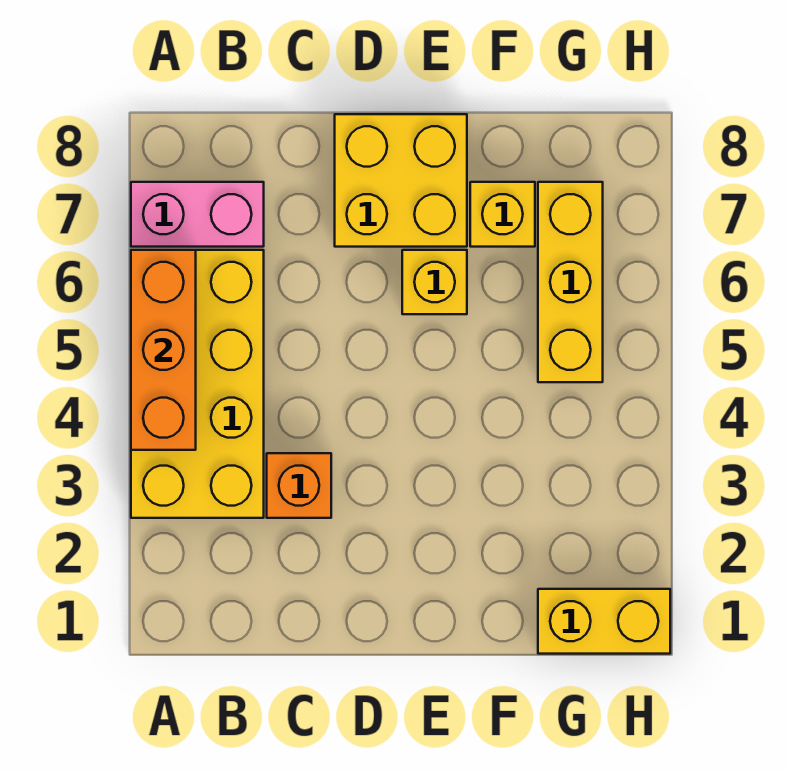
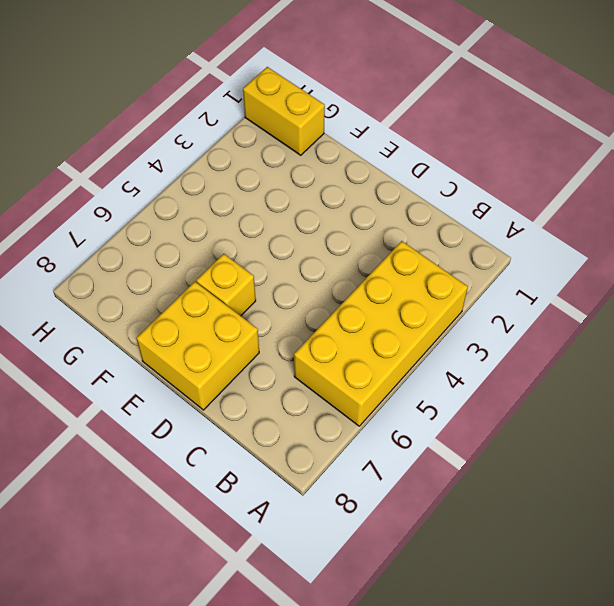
none -> pink 1x2 brick [131,182,264,247]
none -> orange 1x1 brick [267,453,331,518]

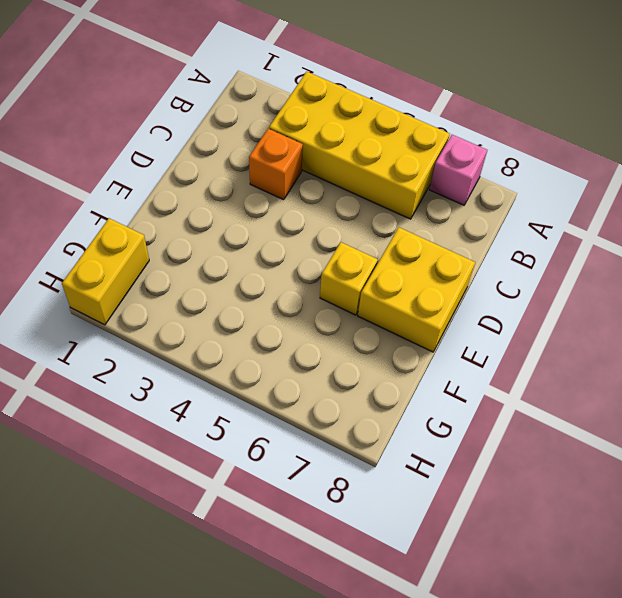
pink 1x1 brick [430,135,487,205] -> pink 1x2 brick [131,182,264,247]
none -> yellow 1x1 brick [470,182,535,247]
none -> yellow 1x3 brick [538,182,603,382]

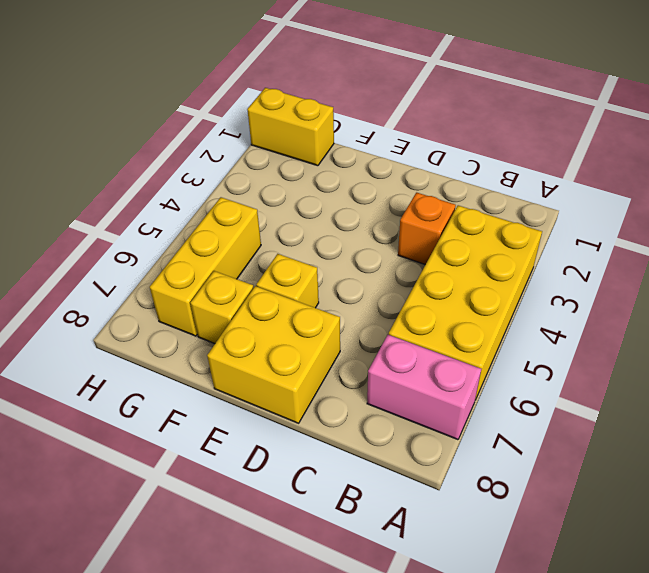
none -> orange 1x3 brick [131,250,196,450]

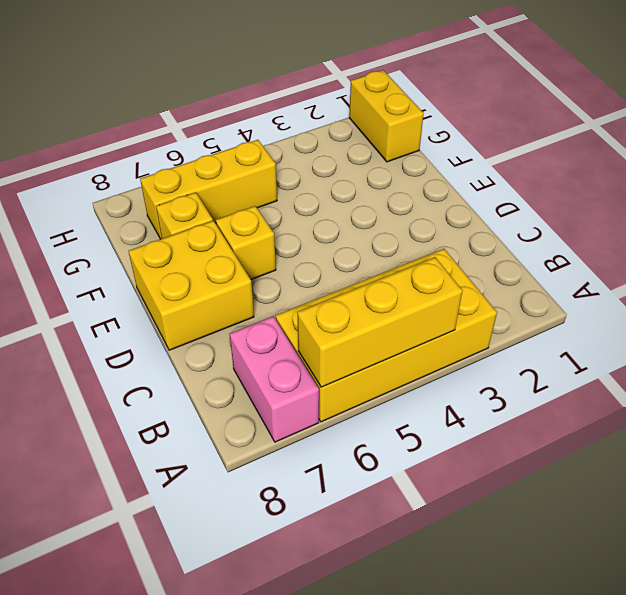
yellow 1x3 brick [297,257,462,387] -> orange 1x3 brick [131,250,196,450]
none -> orange 1x1 brick [267,453,331,518]

